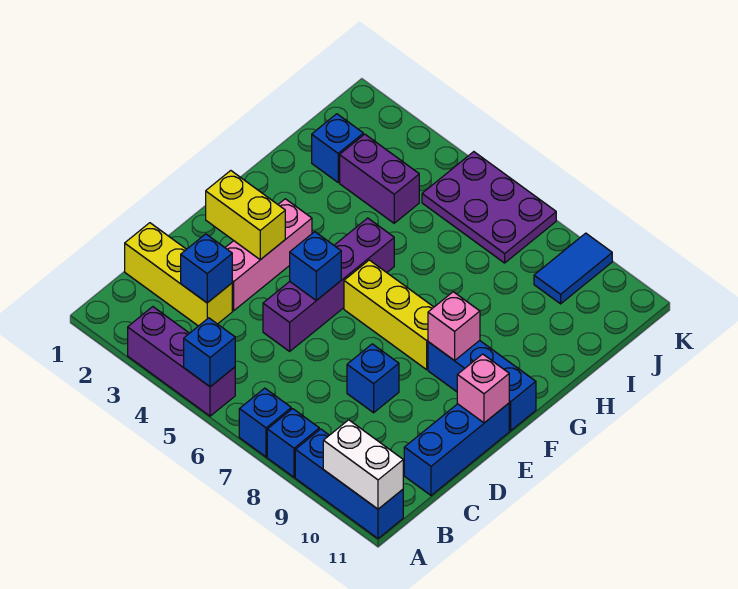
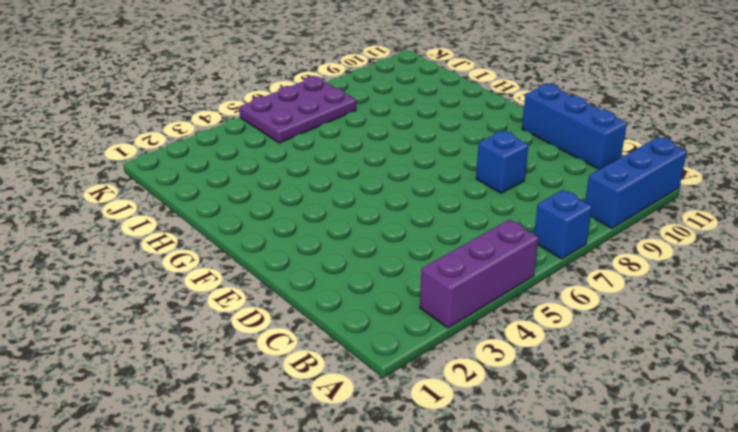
none -> blue 1x1 brick [267,409,319,477]
none -> yellow 1x3 brick [125,223,232,326]
none -> pink 1x3 brick [225,199,312,311]

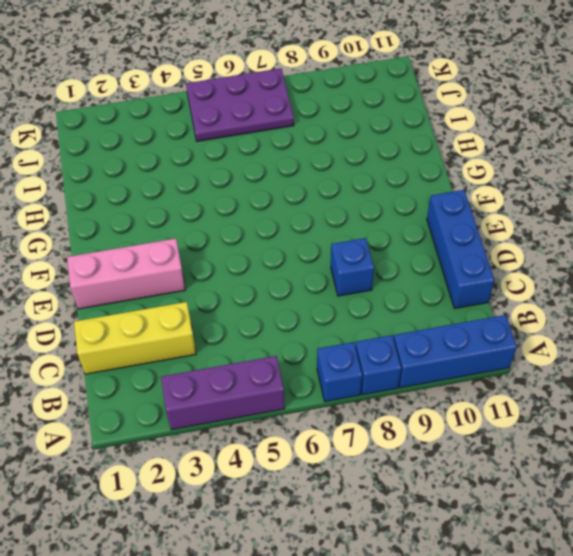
pink 1x3 brick [67,239,185,309] -> pink 1x3 brick turned to [225,199,312,311]
none -> purple 1x4 brick [263,218,394,351]
none -> yellow 1x3 brick [344,260,434,370]
none -> blue 1x3 brick [428,341,536,431]

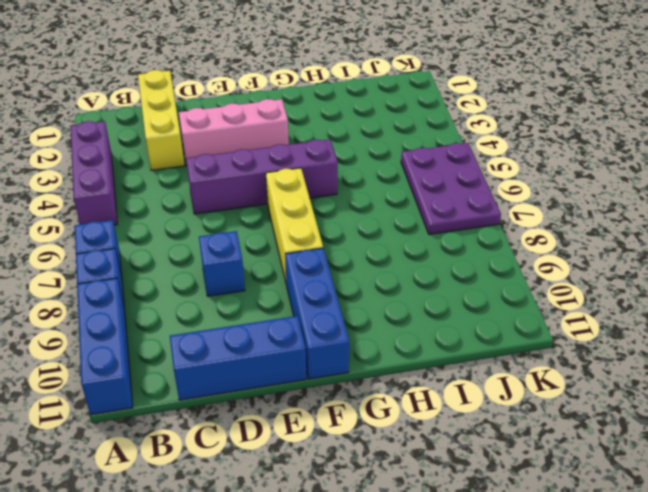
none -> blue 1x1 brick [312,114,363,182]
none -> purple 1x2 brick [340,134,419,223]
none -> blue 1x2 tile [534,233,612,304]

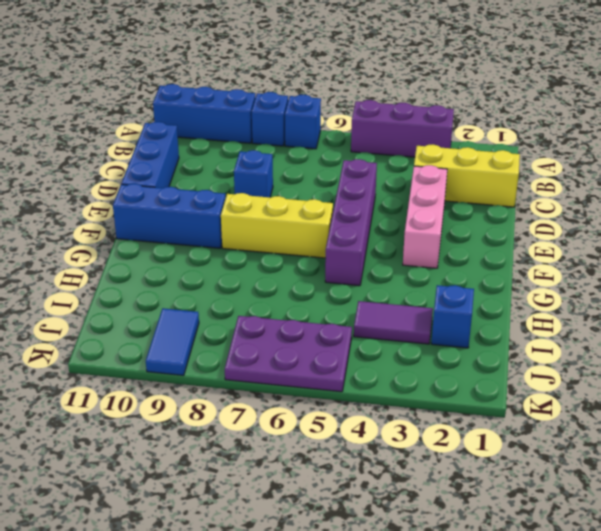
purple 1x2 tile [354,301,433,344] -> purple 1x2 brick [340,134,419,223]
none -> blue 1x1 brick [184,318,235,387]
none -> white 1x2 brick [323,420,403,509]
none -> blue 1x1 brick [181,234,232,303]

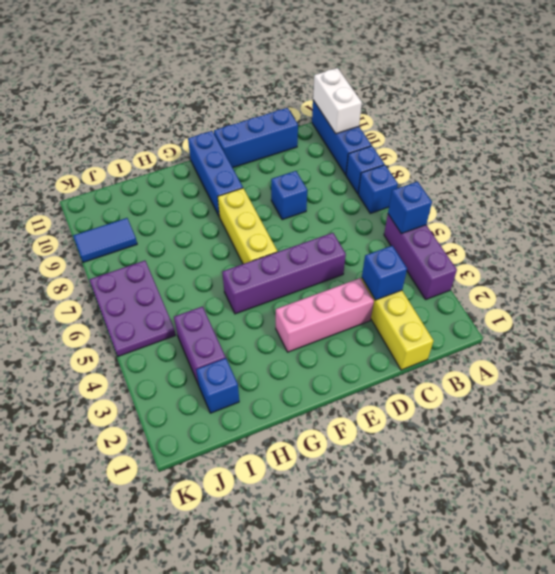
none -> yellow 1x2 brick [206,171,285,260]
none -> blue 1x1 brick [290,232,341,300]
none -> pink 1x1 brick [457,354,509,423]

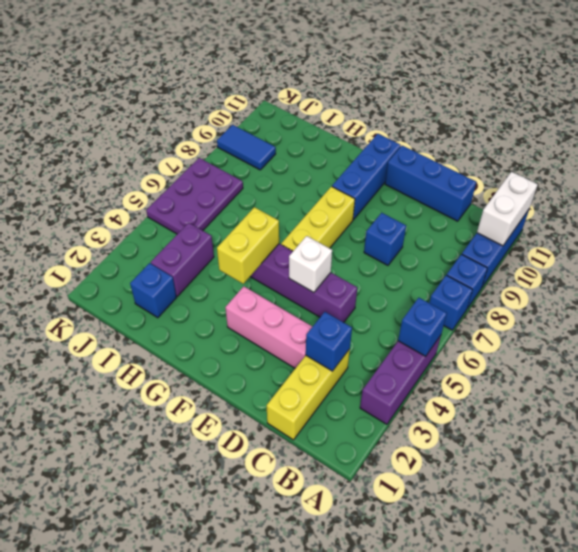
white 1x1 brick [289,236,332,293] -> blue 1x1 brick [290,232,341,300]
yellow 1x2 brick [217,207,279,284] -> yellow 1x2 brick moved to [206,171,285,260]
none -> pink 1x1 brick [457,354,509,423]
none -> pink 1x1 brick [428,292,480,361]

